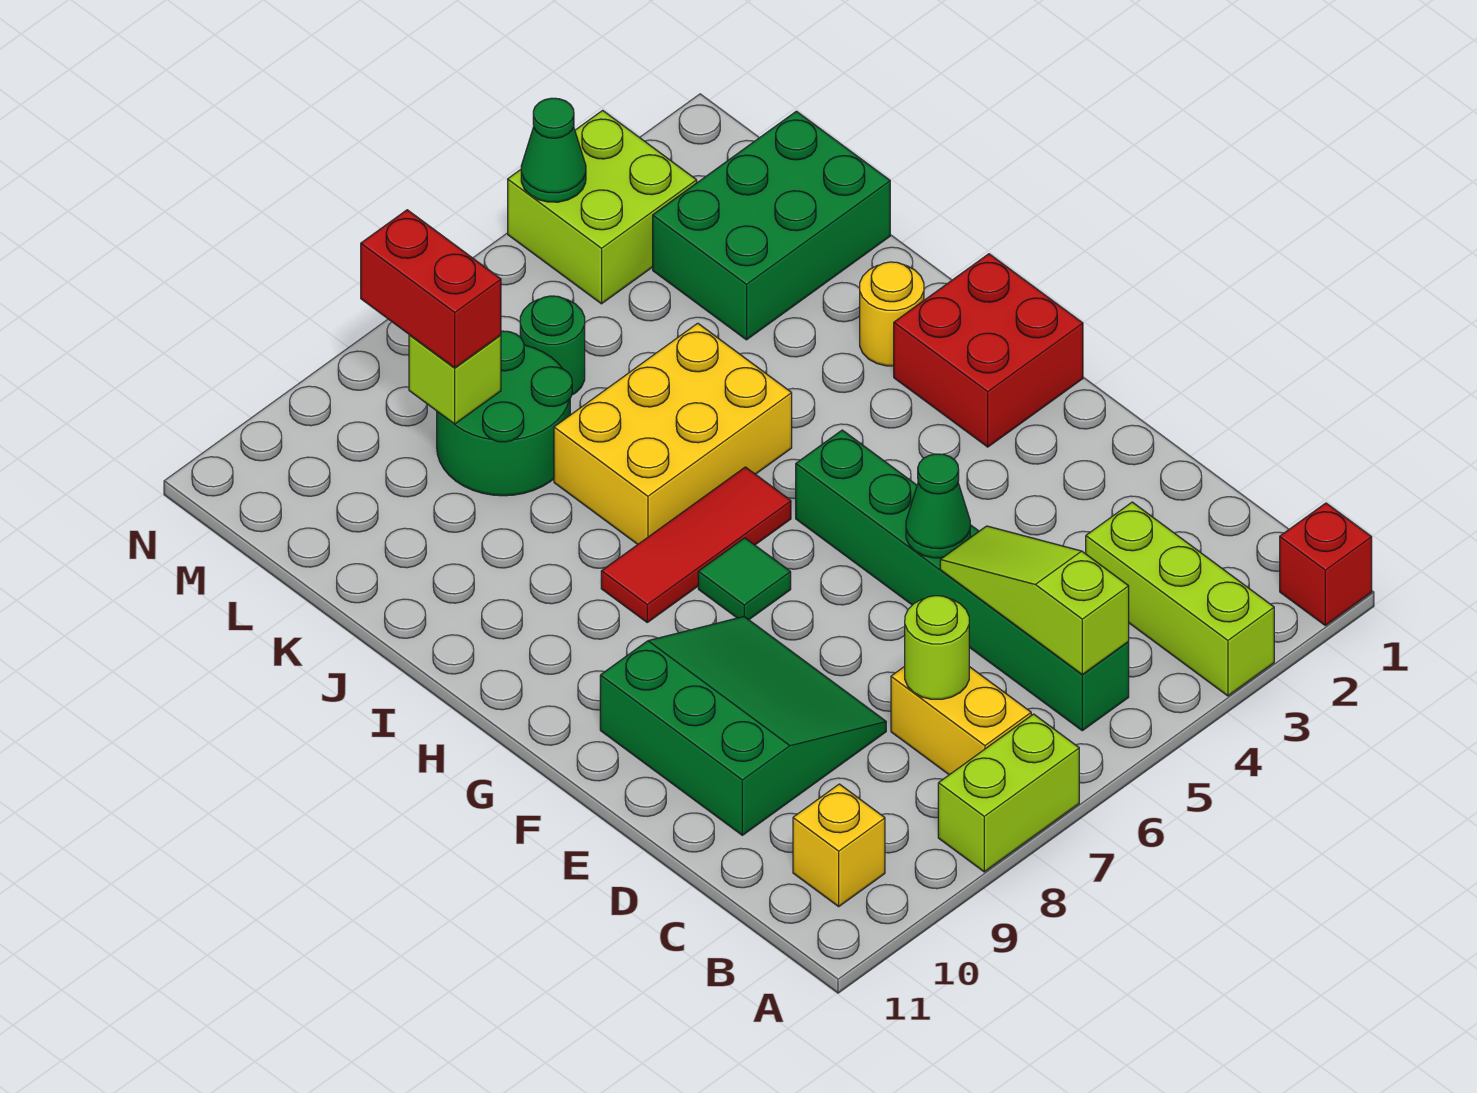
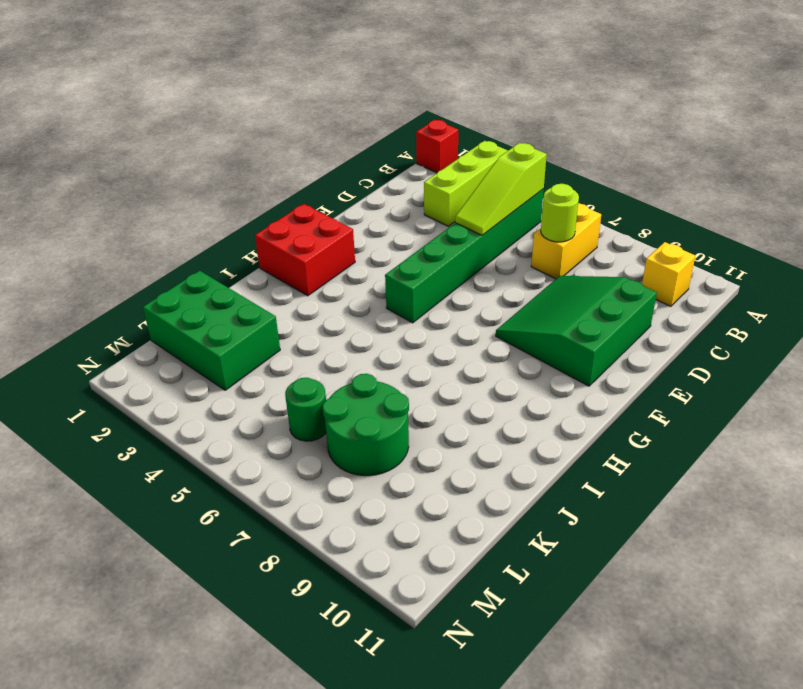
none -> lime 1x2 brick [938,714,1079,872]
none -> green 1x1 tile [698,538,791,620]
none -> red 1x3 tile [601,467,791,622]

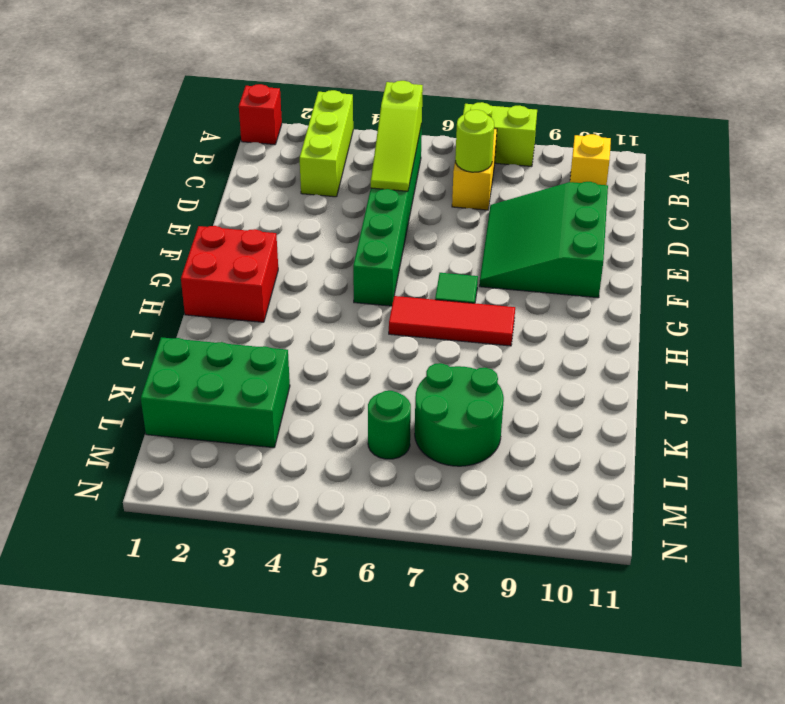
none -> yellow 1x1 round brick [860,262,924,366]
none -> yellow 2x3 brick [554,323,792,544]
none -> lime 2x2 brick [508,110,697,304]

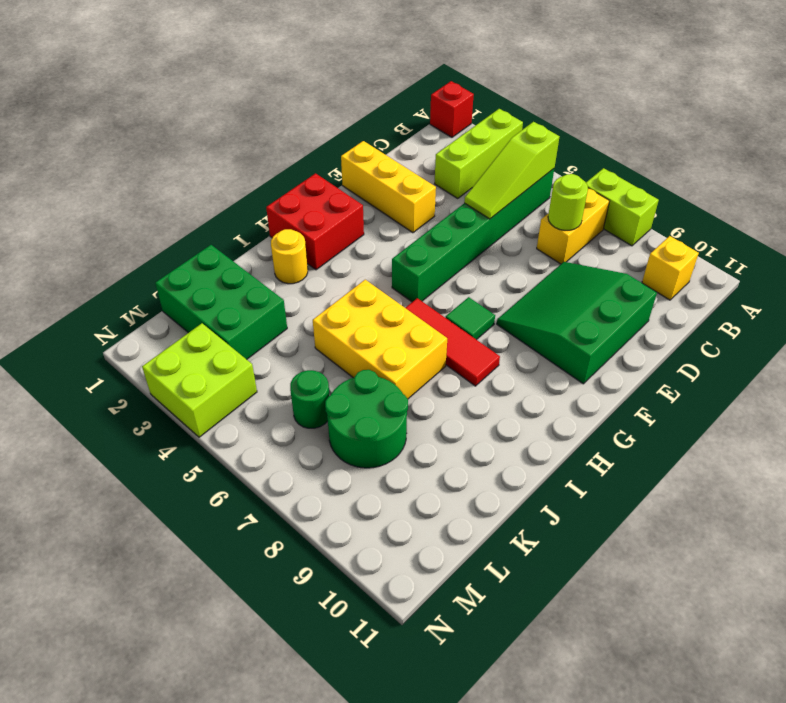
yellow 1x3 brick [341,141,436,233] -> none
none -> green 1x1 cone [906,454,970,558]
none -> lime 1x1 brick [409,335,501,424]
none -> green 1x1 cone [521,98,586,202]

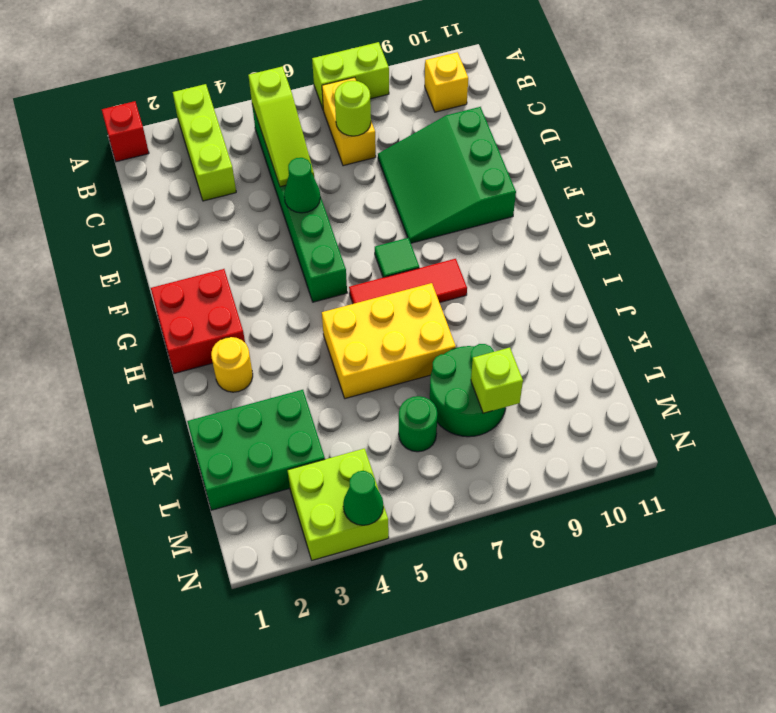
none -> red 1x2 brick [361,210,501,368]

